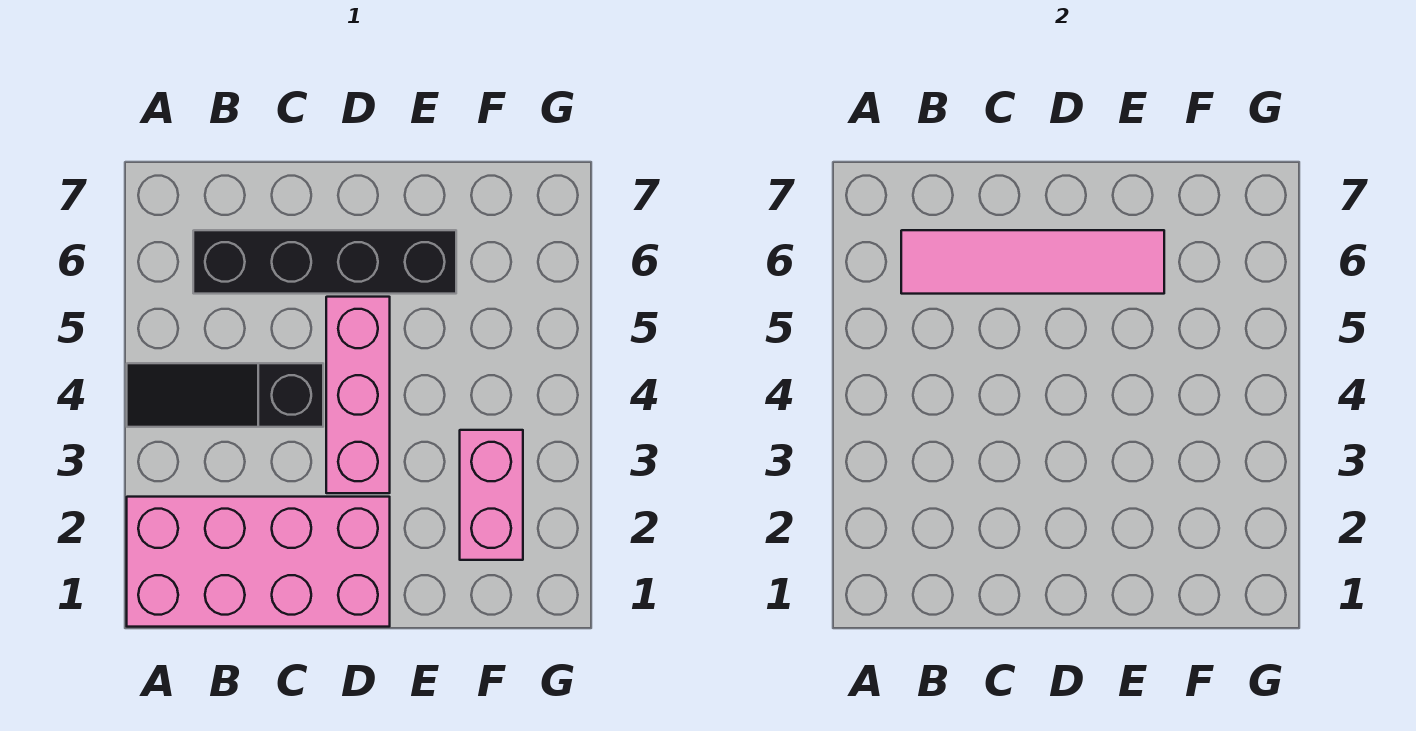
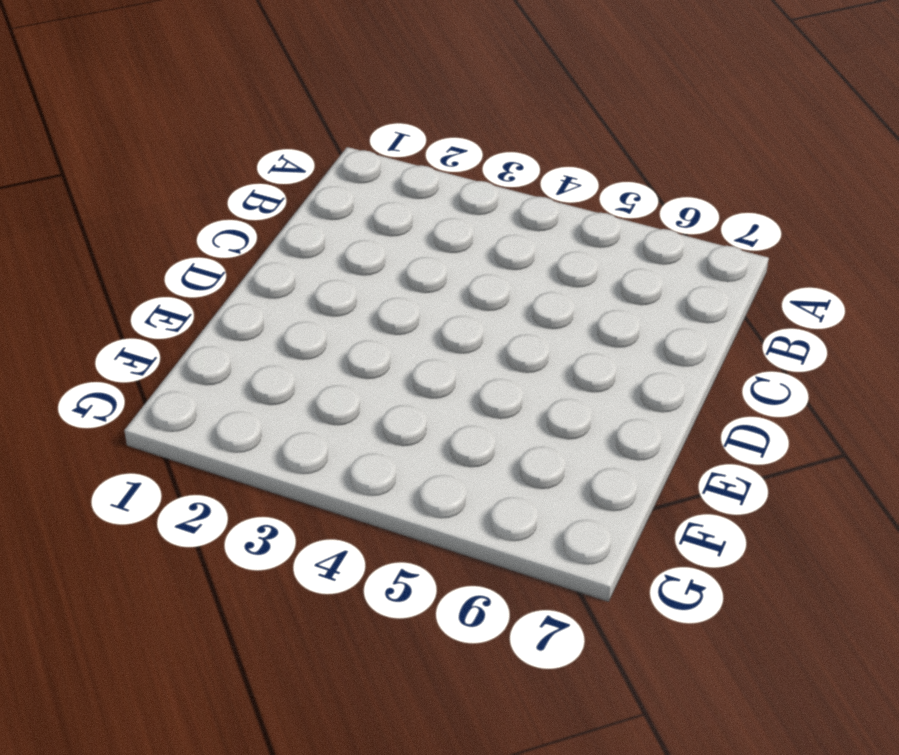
none -> pink 2x4 brick [127,497,390,627]
none -> black 1x3 slope [127,363,323,427]

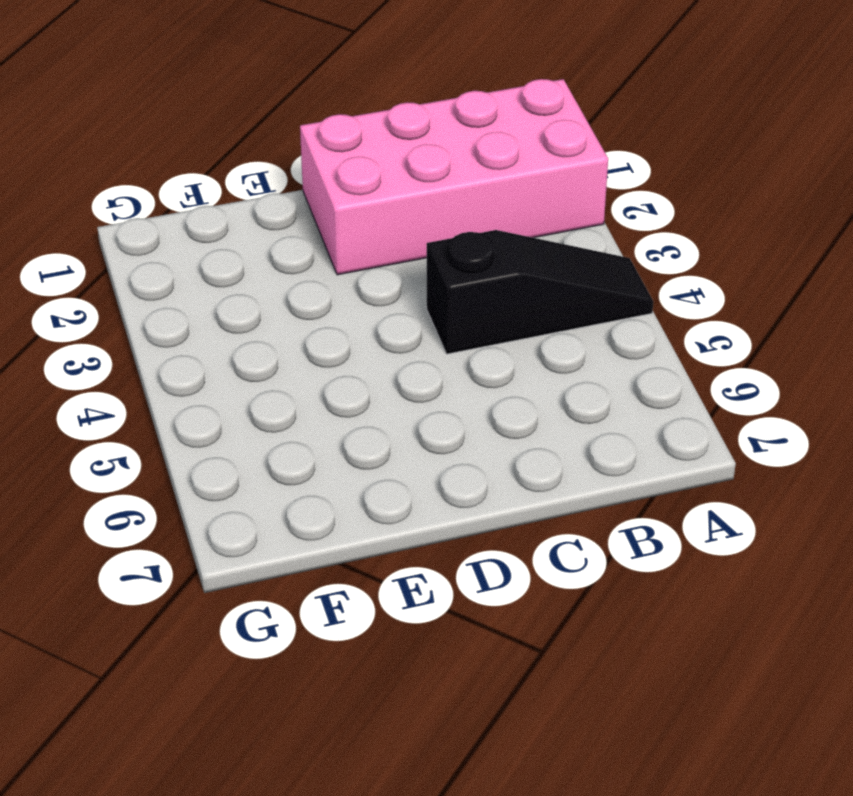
none -> black 1x4 brick [193,230,456,294]
none -> pink 1x3 brick [326,297,390,493]

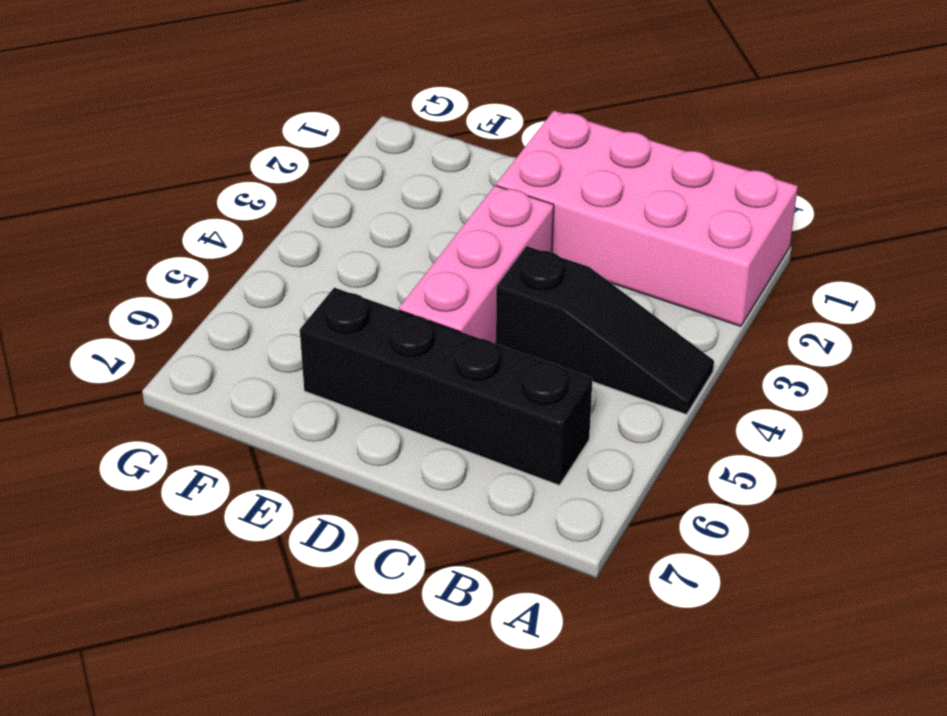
none -> pink 1x2 brick [460,430,523,560]
none -> pink 1x4 tile [901,230,1164,294]

